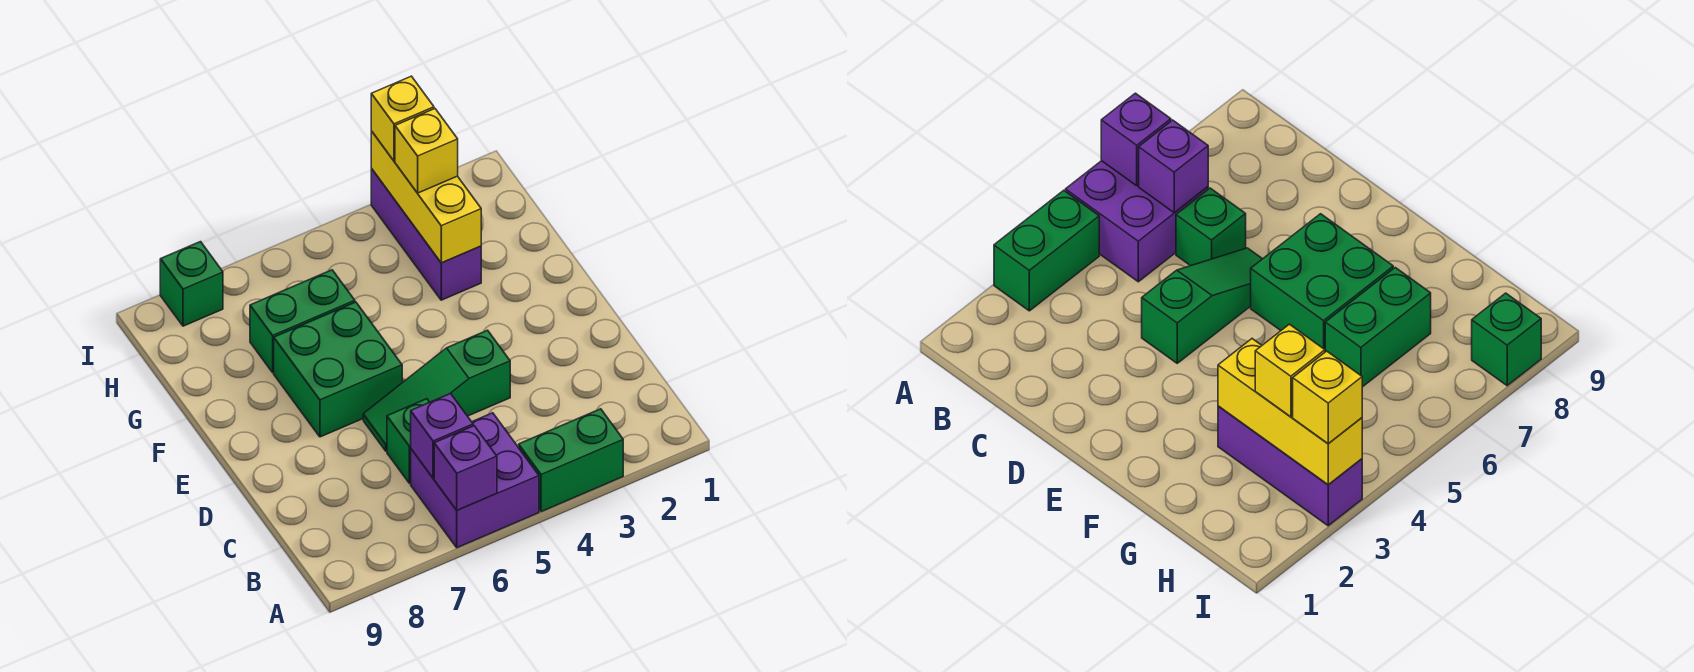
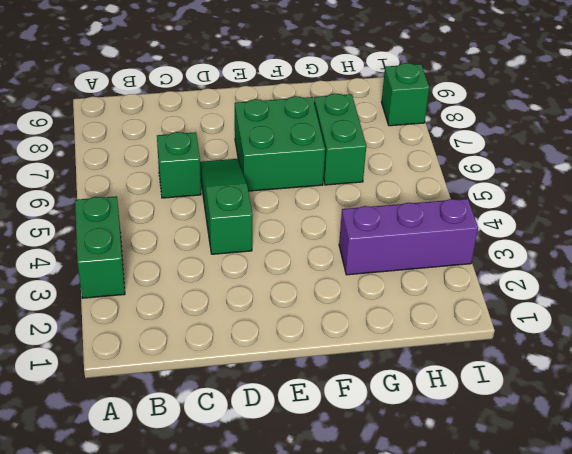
none -> purple 2x2 brick [411,413,539,548]
none -> purple 1x1 brick [434,426,497,510]
none -> purple 1x1 brick [411,393,473,478]

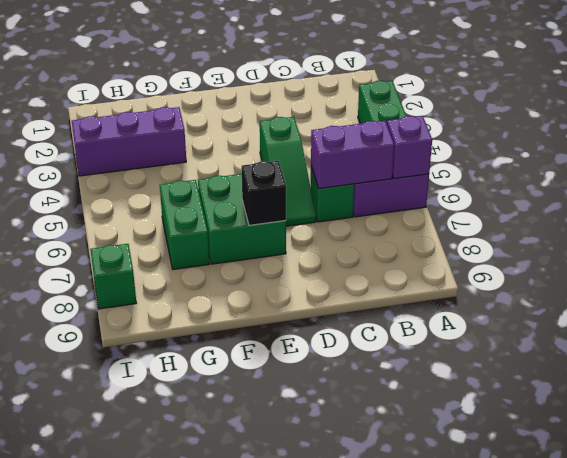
purple 1x2 brick [311,121,394,189] -> purple 1x1 brick [411,393,473,478]
black 1x1 brick [242,161,286,225] -> none
none -> yellow 1x3 brick [371,131,481,263]
none -> yellow 1x1 brick [395,109,458,193]
none -> yellow 1x1 brick [371,76,434,161]

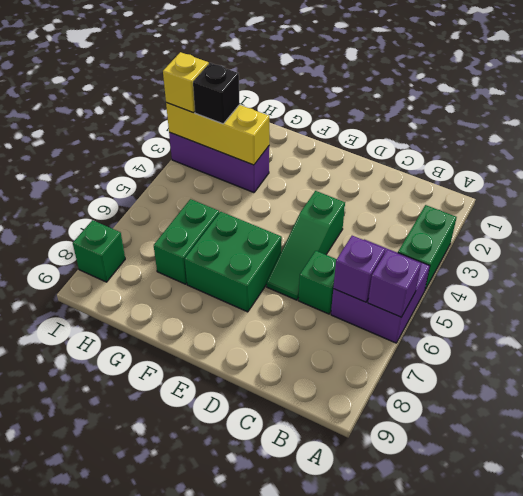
black 1x1 brick [193,63,239,124] -> yellow 1x1 brick [395,109,458,193]

